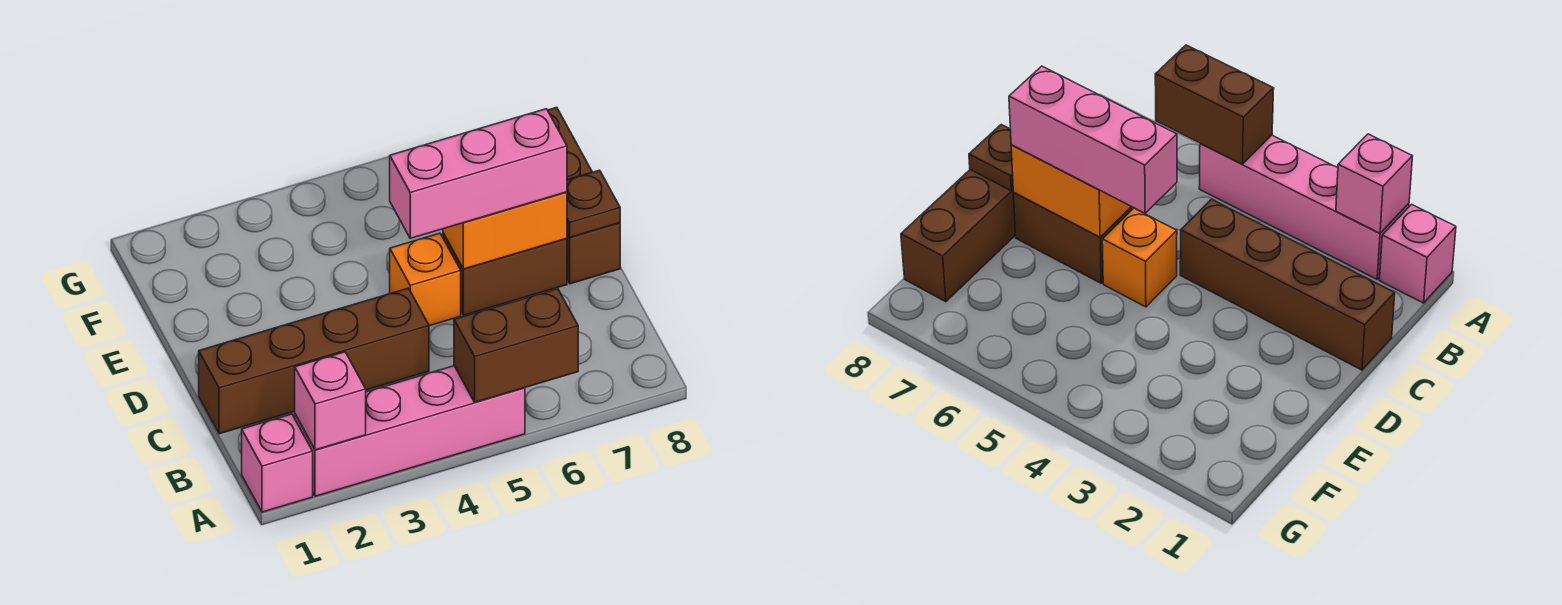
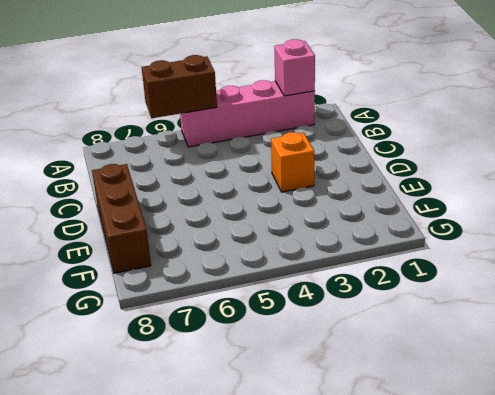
orange 1x1 brick [271,132,314,192] -> orange 1x1 brick moved to [390,233,461,326]
none -> pink 1x1 brick [242,414,313,512]
none -> brown 1x4 brick [199,288,429,434]

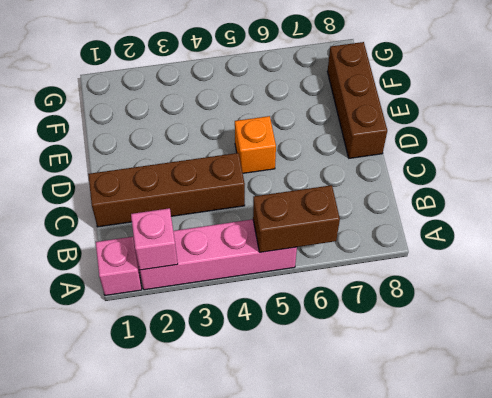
none -> brown 1x2 brick [443,233,567,315]
none -> orange 1x2 brick [443,192,567,269]

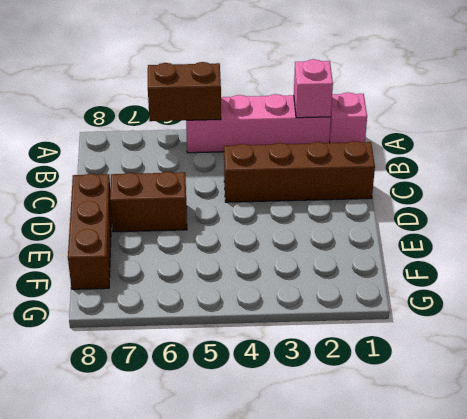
none -> orange 1x1 brick [390,233,461,326]
none -> orange 1x2 brick [443,192,567,269]

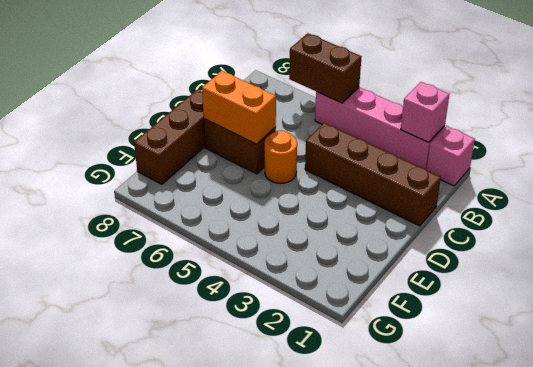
orange 1x1 round brick [264,131,297,184] -> orange 1x1 brick [390,233,461,326]
none -> brown 1x1 plate [567,170,620,237]
none -> pink 1x3 brick [390,109,567,238]

